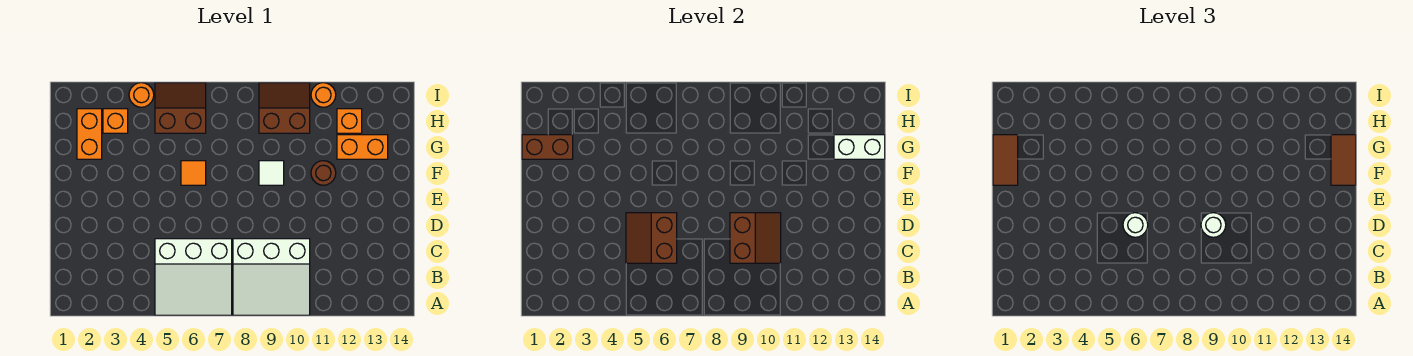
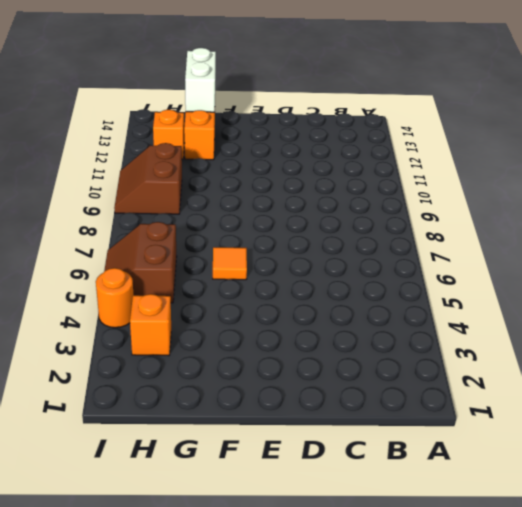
none -> white 3x3 slope [155,239,232,315]
none -> white 3x3 slope [233,239,310,315]
none -> white 1x1 tile [259,161,284,185]

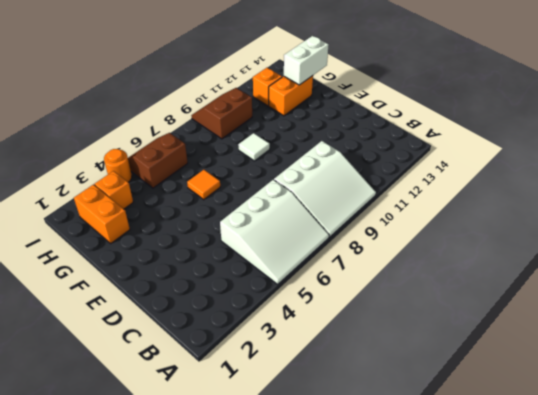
none -> brown 1x1 round brick [311,161,336,185]
none -> orange 1x1 round brick [311,83,336,107]
none -> brown 2x2 slope [626,213,677,263]

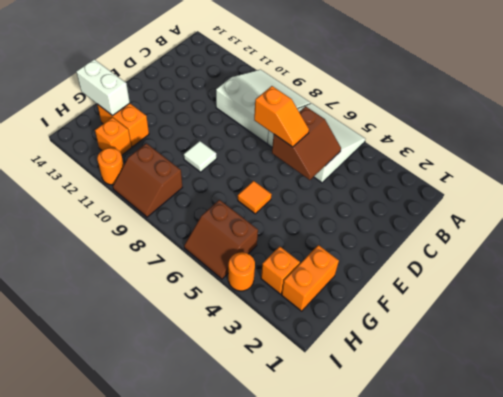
orange 1x2 slope [254,86,309,147] -> white 1x1 round brick [1123,213,1148,237]
none -> brown 1x1 round brick [311,161,336,185]
none -> brown 2x2 slope [730,213,781,263]
none -> brown 1x2 brick [522,135,573,159]

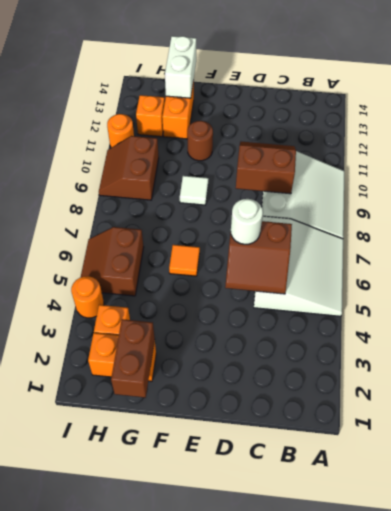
none -> white 1x1 round brick [1201,213,1226,237]
none -> brown 1x2 tile [993,135,1018,185]
none -> brown 1x2 tile [1331,135,1356,185]

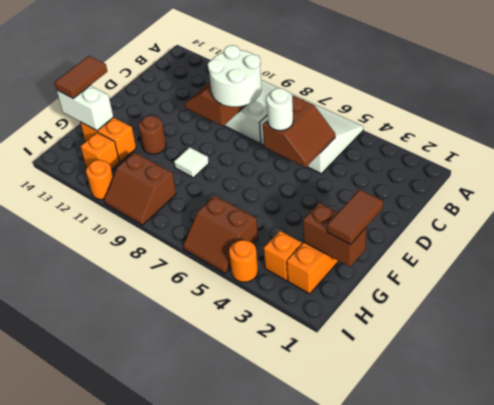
white 2x2 round brick [208,45,262,107] -> white 1x1 round brick [1201,213,1226,237]
none -> orange 1x1 tile [181,161,206,185]

